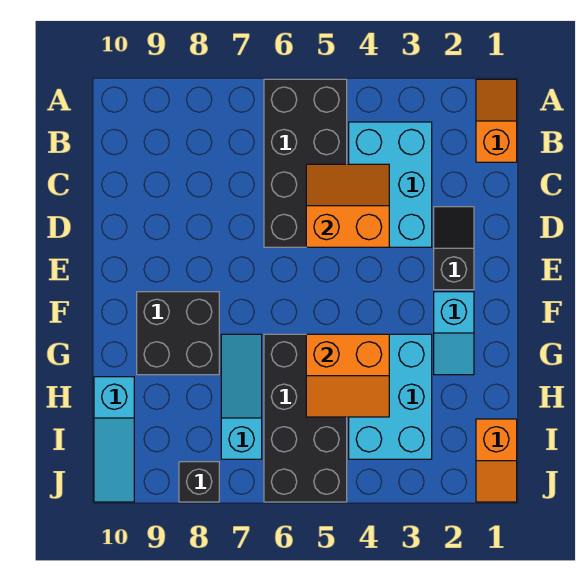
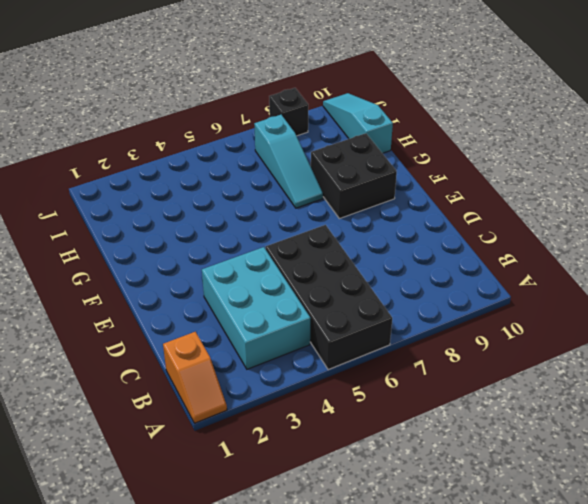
none -> black 1x2 slope [434,207,474,290]
none -> cyan 1x2 slope [434,292,474,375]
none -> cyan 2x3 brick [349,334,432,459]

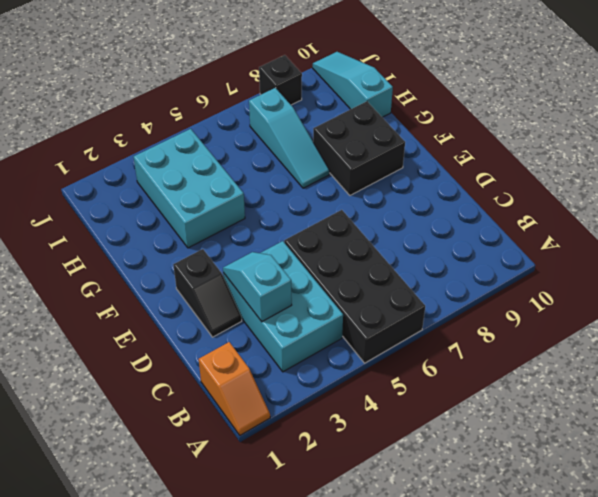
cyan 1x2 slope [223,252,292,322] -> cyan 1x2 slope moved to [434,292,474,375]
none -> black 2x4 brick [264,334,347,502]
none -> orange 1x2 slope [476,419,517,502]
none -> orange 2x2 slope [306,164,389,247]

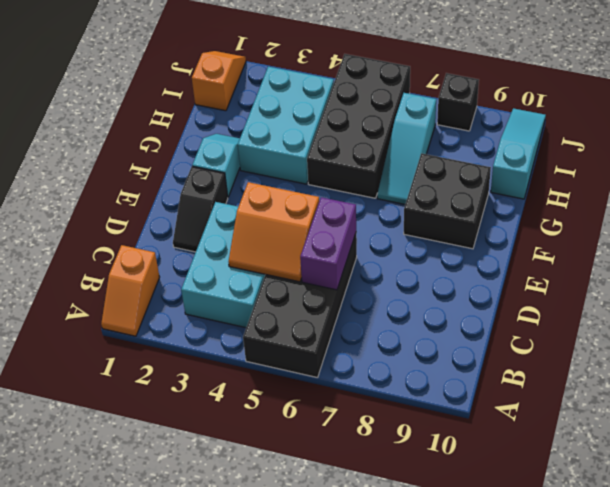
purple 1x2 brick [300,197,356,290] -> none
none -> orange 2x2 slope [306,334,389,417]

